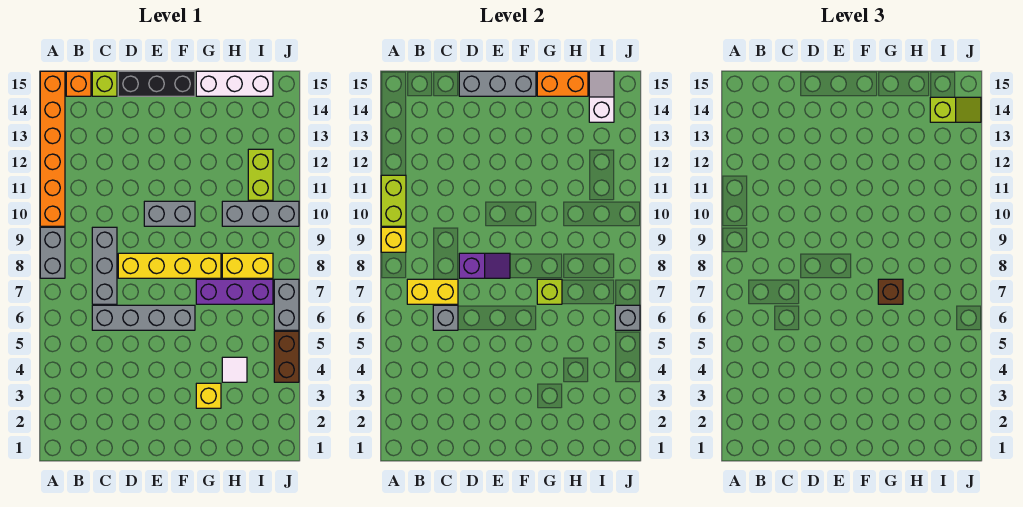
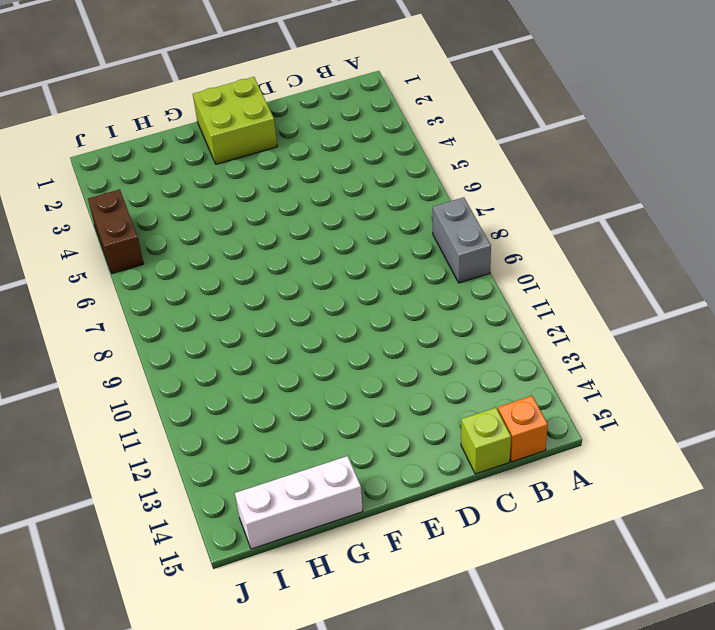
lime 2x2 brick [193,77,277,164] -> none
none -> orange 1x6 brick [40,71,65,226]
none -> grey 1x4 brick [92,305,195,330]
none -> grey 1x3 brick [92,227,117,304]
none -> yellow 1x4 brick [118,253,221,278]

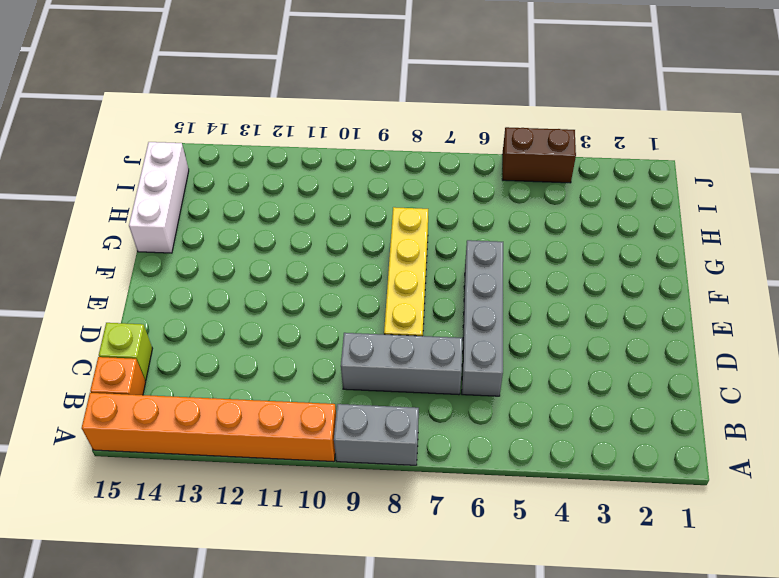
none -> black 1x3 brick [118,71,195,96]
none -> grey 1x2 brick [144,201,195,226]
none -> yellow 1x1 brick [196,383,221,408]
none -> purple 1x3 brick [196,279,273,304]

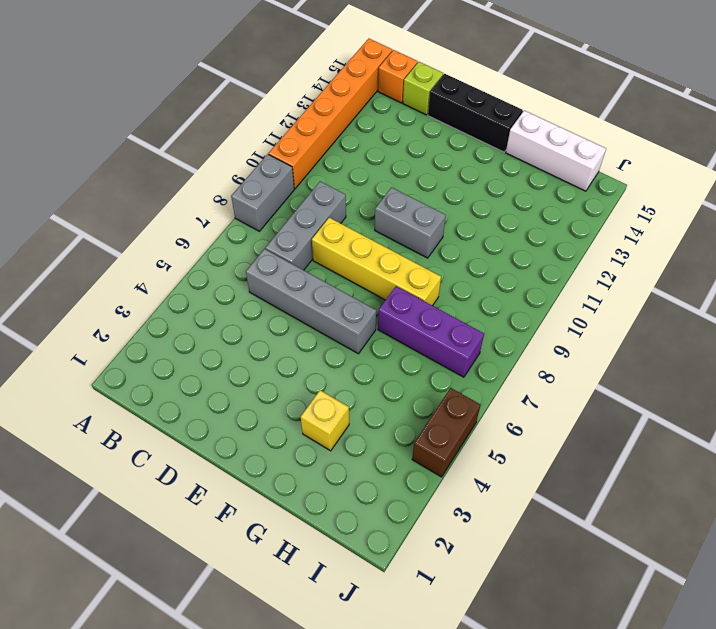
none -> white 1x1 tile [222,357,247,382]
none -> yellow 1x2 brick [222,253,273,278]
none -> grey 1x3 brick [222,201,299,226]
none -> lime 1x2 brick [248,149,273,200]

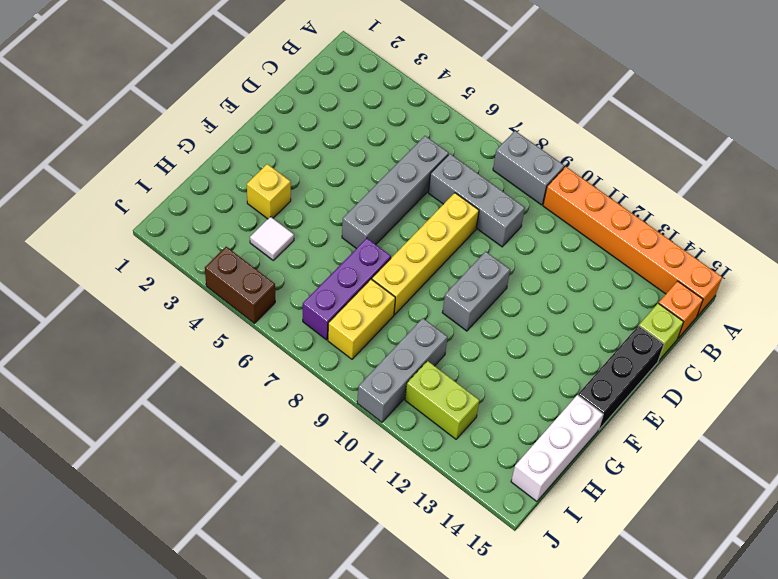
none -> grey 1x2 brick [274,279,299,330]
none -> yellow 1x1 brick [381,227,406,252]
none -> lime 1x2 brick [381,175,406,226]
none -> yellow 1x2 brick [407,279,458,304]

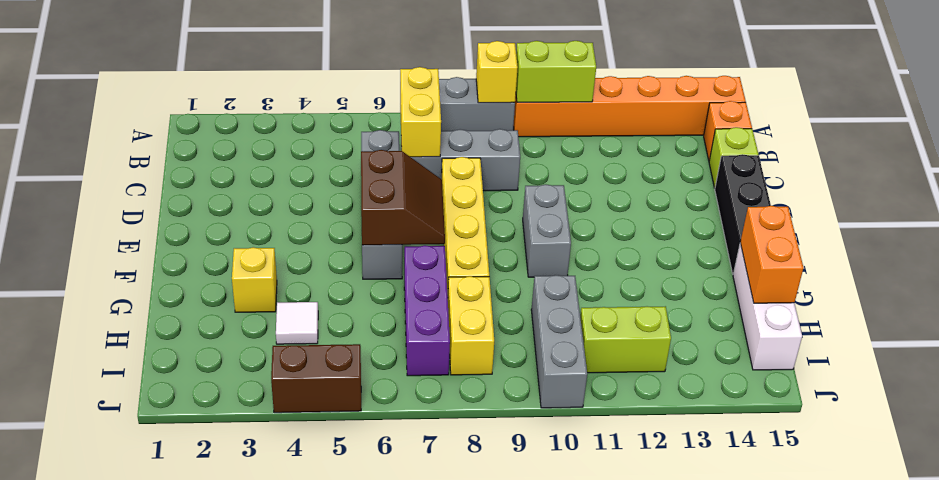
brown 2x2 slope [361,150,445,245] -> none
none -> grey 1x2 brick [274,279,299,330]
none -> grey 1x1 brick [433,305,458,330]
none -> purple 1x2 slope [459,253,510,278]
none -> grey 1x3 brick [459,71,536,96]

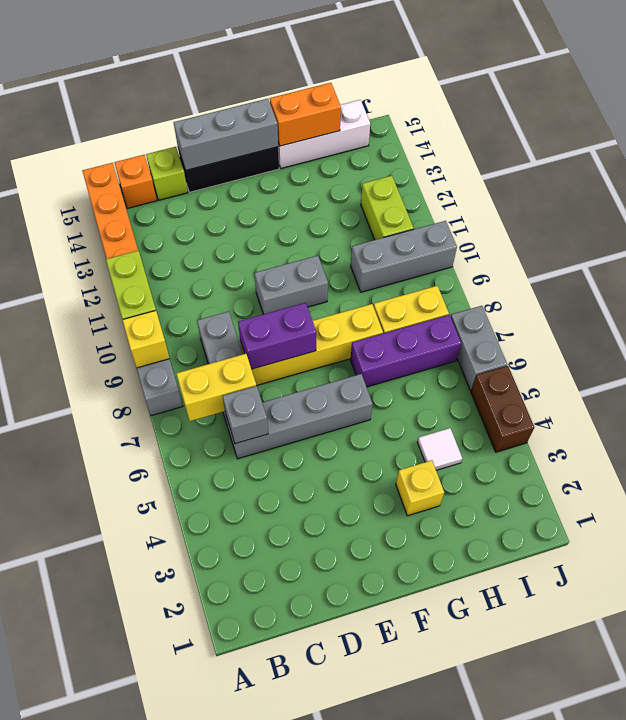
purple 1x2 brick [238,303,316,369] -> purple 1x2 slope [459,253,510,278]
none -> lime 1x1 brick [537,279,562,304]
none -> white 1x2 slope [589,71,614,122]
none -> grey 1x1 brick [615,305,640,330]
none -> brown 1x1 brick [878,279,903,304]

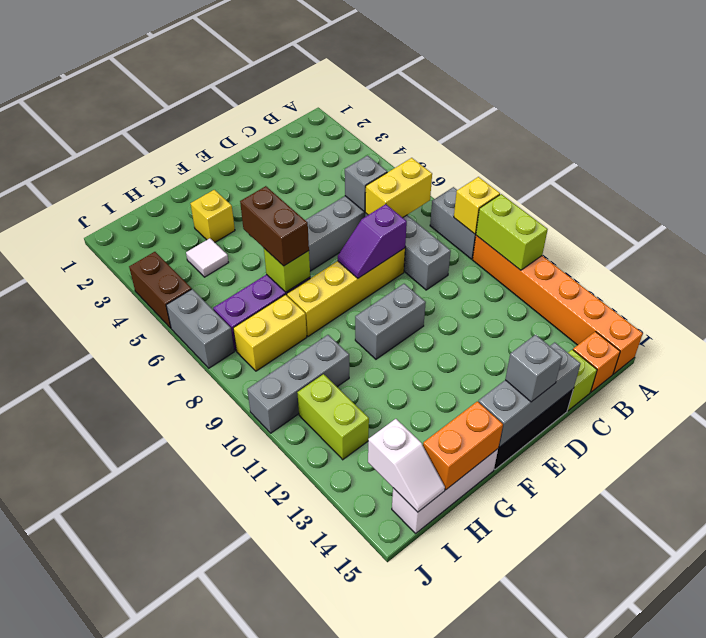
grey 1x1 brick [505,335,562,402] -> grey 1x1 brick moved to [615,305,640,330]
brown 1x2 brick [240,186,309,266] -> brown 1x1 brick [878,279,903,304]
none -> lime 1x2 slope [930,97,981,122]

